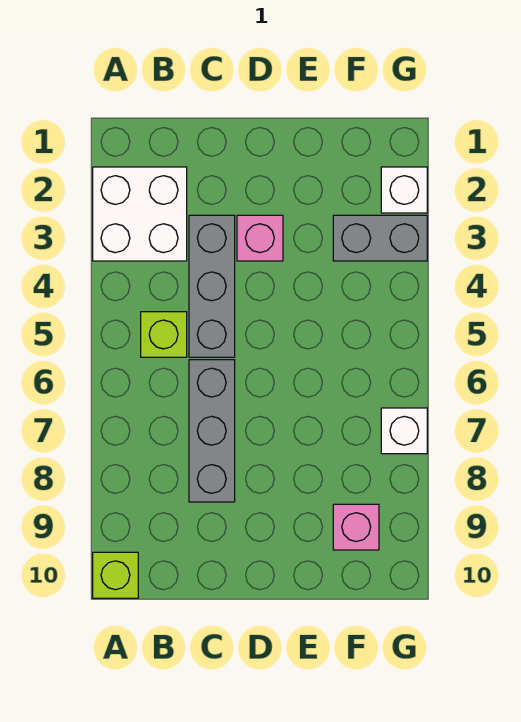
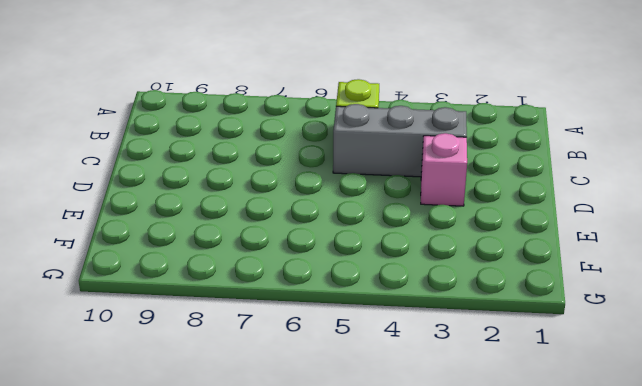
none -> white 2x2 brick [93,167,187,261]
none -> lime 1x1 brick [93,552,138,598]

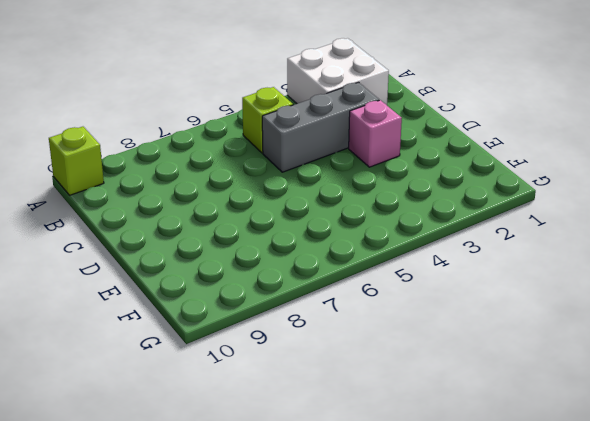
none -> grey 1x3 brick [189,360,235,502]
none -> grey 1x2 brick [333,215,427,261]

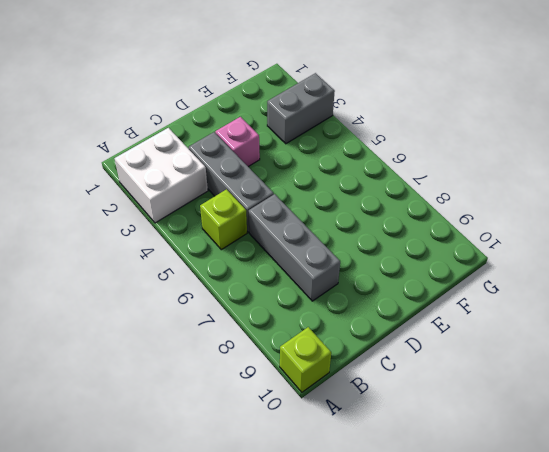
none -> pink 1x1 brick [333,504,379,550]
none -> white 1x1 brick [381,167,427,213]

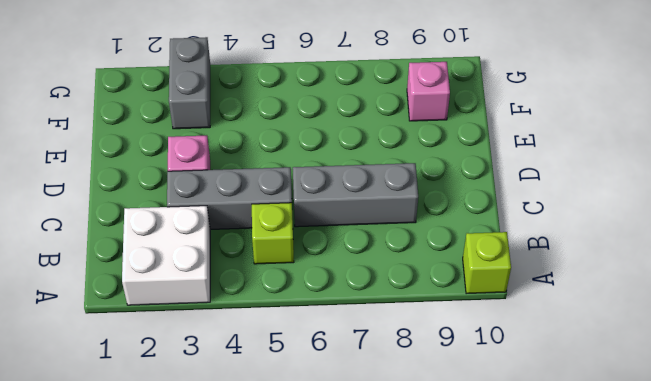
none -> white 1x1 brick [381,167,427,213]
none -> white 1x1 brick [381,408,427,454]

